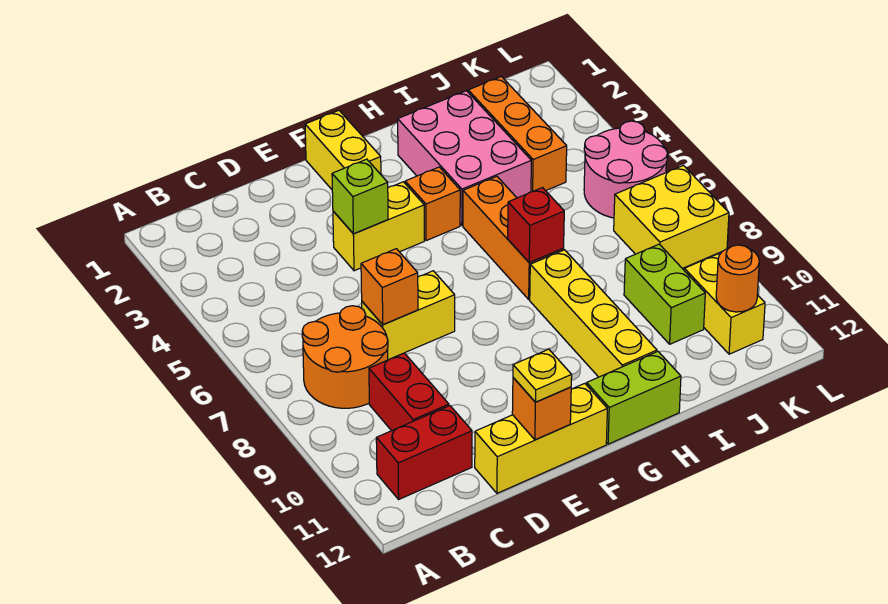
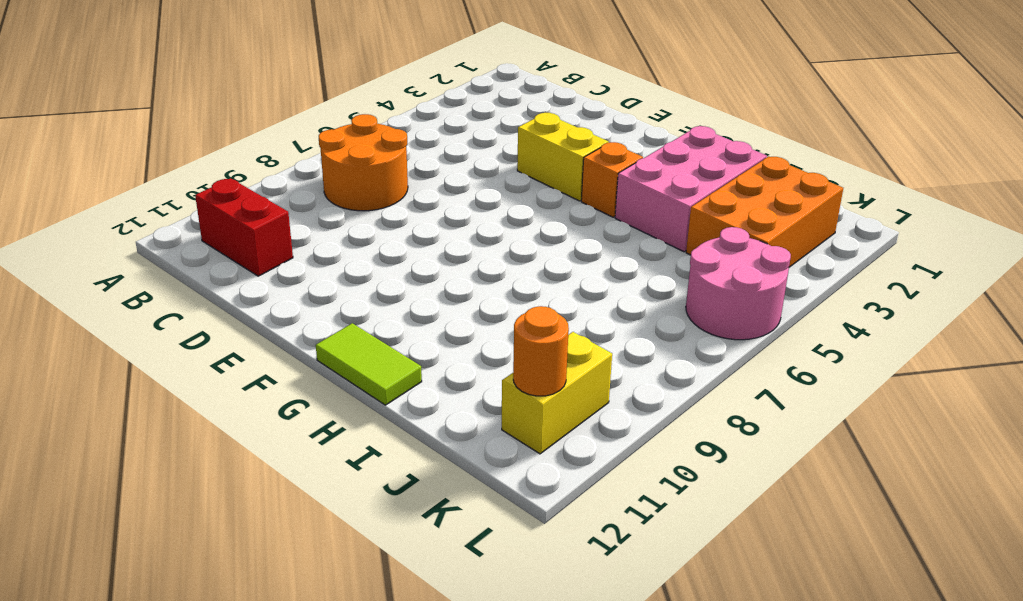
lime 1x2 tile [316,323,422,405] -> lime 1x2 brick [587,352,681,444]
orange 2x3 brick [686,156,843,267] -> orange 1x3 brick [468,77,567,192]
none -> red 1x2 brick [369,353,449,431]
none -> yellow 1x2 brick [362,271,455,360]
none -> yellow 1x3 brick [475,383,607,493]

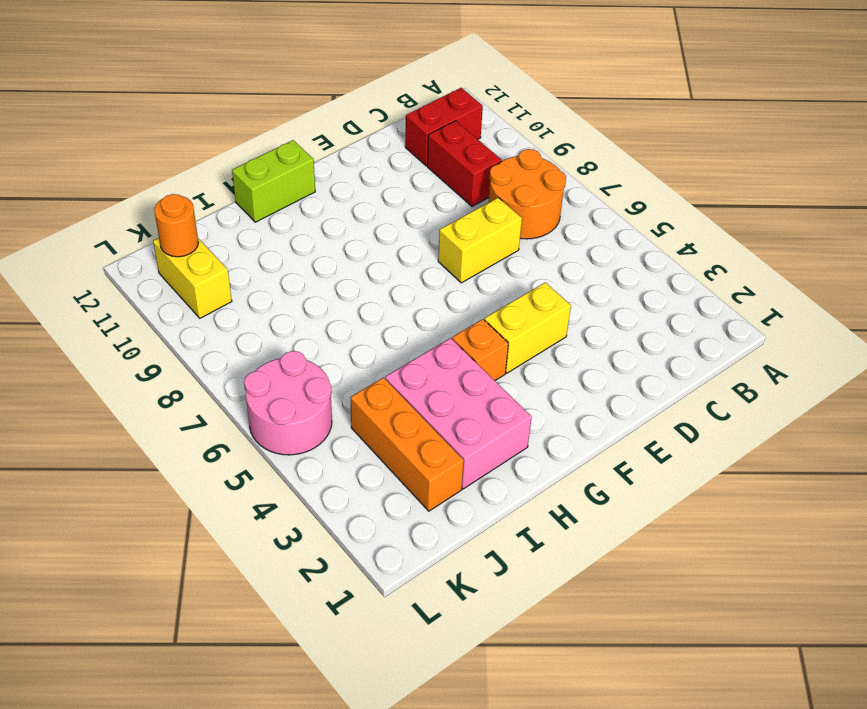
none -> yellow 1x3 brick [475,383,607,493]
none -> yellow 1x2 brick [305,111,381,189]
none -> orange 1x3 brick [463,176,564,299]

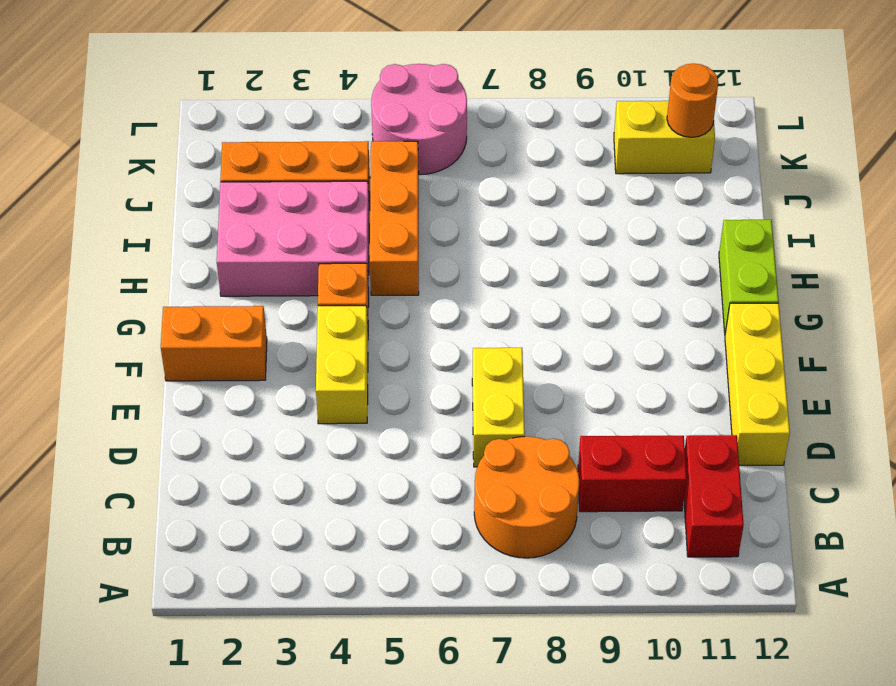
orange 1x2 brick [161,306,267,381] -> yellow 1x2 brick [305,111,381,189]
orange 1x3 brick [370,141,419,295] -> orange 1x3 brick turned to [463,176,564,299]
none -> yellow 1x4 brick [530,250,657,377]
none -> lime 1x2 brick [624,244,705,344]
none -> yellow 2x2 brick [614,165,729,268]

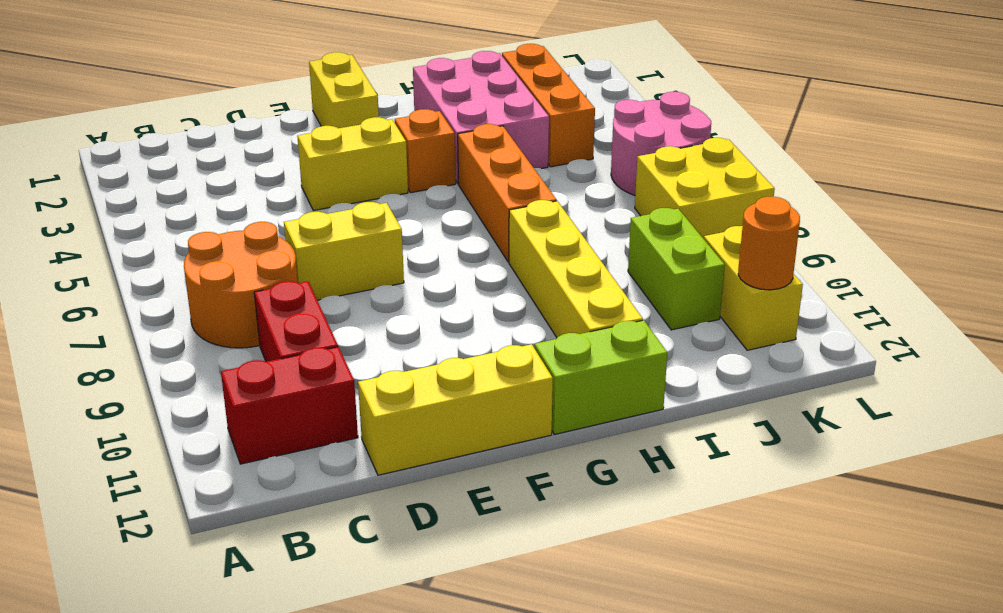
none -> orange 1x1 brick [361,249,418,325]
none -> lime 1x1 brick [332,159,388,234]
none -> orange 1x1 brick [512,378,571,440]

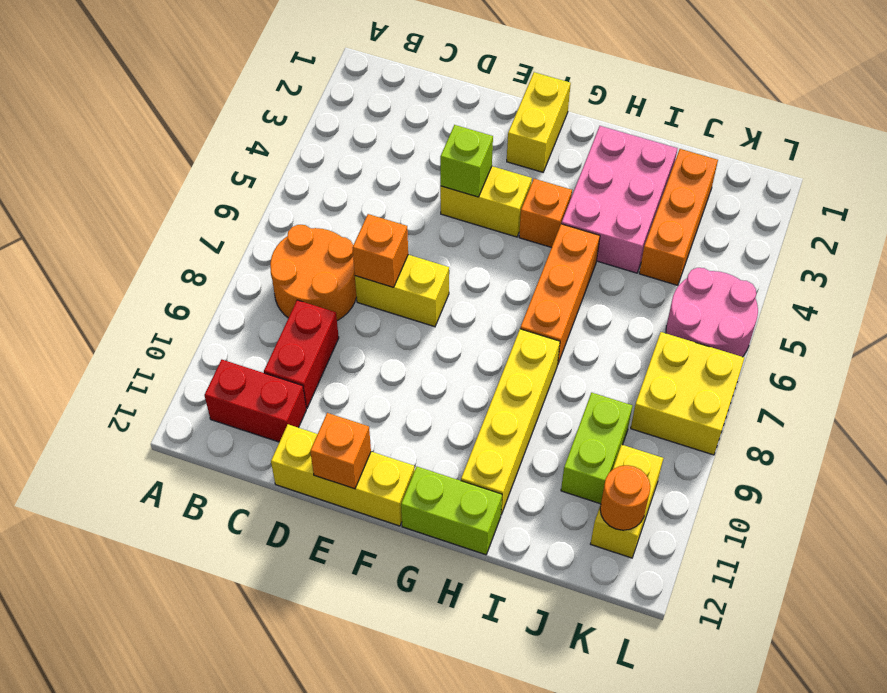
none -> red 1x1 brick [508,188,564,262]
none -> yellow 1x1 plate [513,349,572,402]

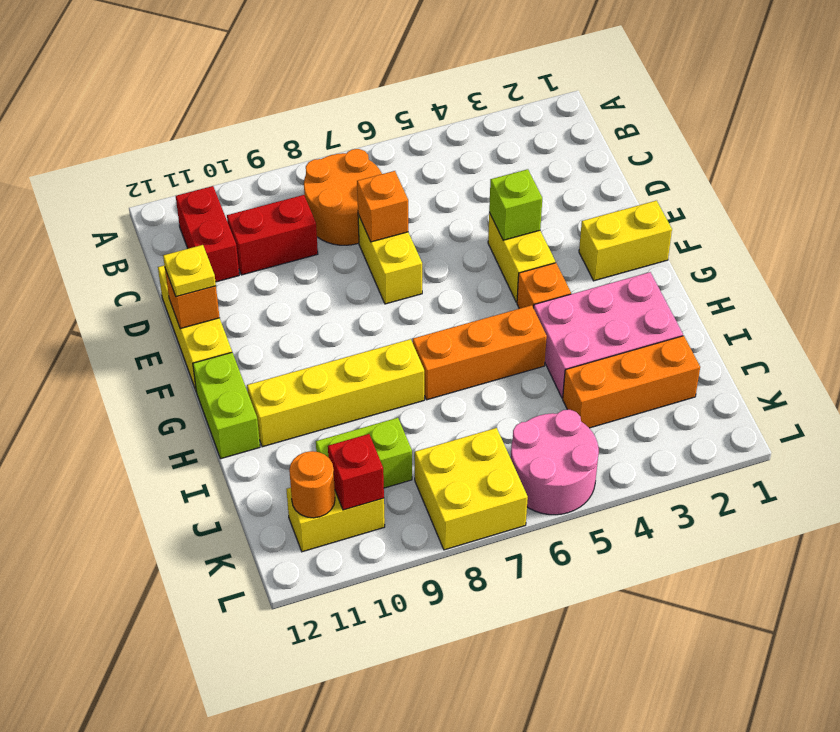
red 1x1 brick [328,434,384,510] -> red 1x1 brick moved to [508,188,564,262]

